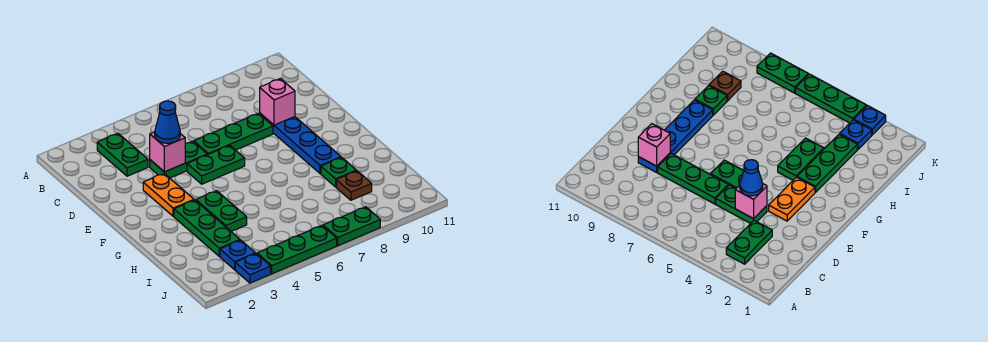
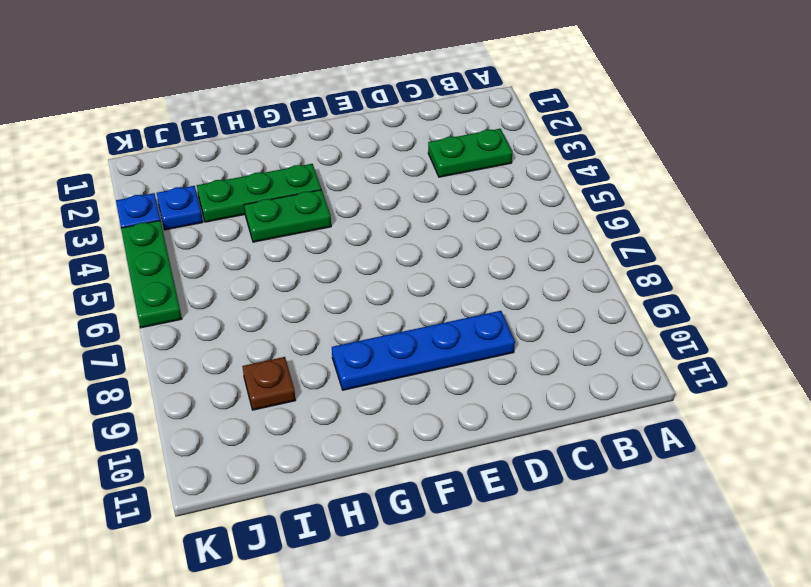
none -> green 1x2 plate [150,141,207,178]
none -> green 1x3 plate [194,113,273,155]
none -> orange 1x2 plate [143,174,194,216]

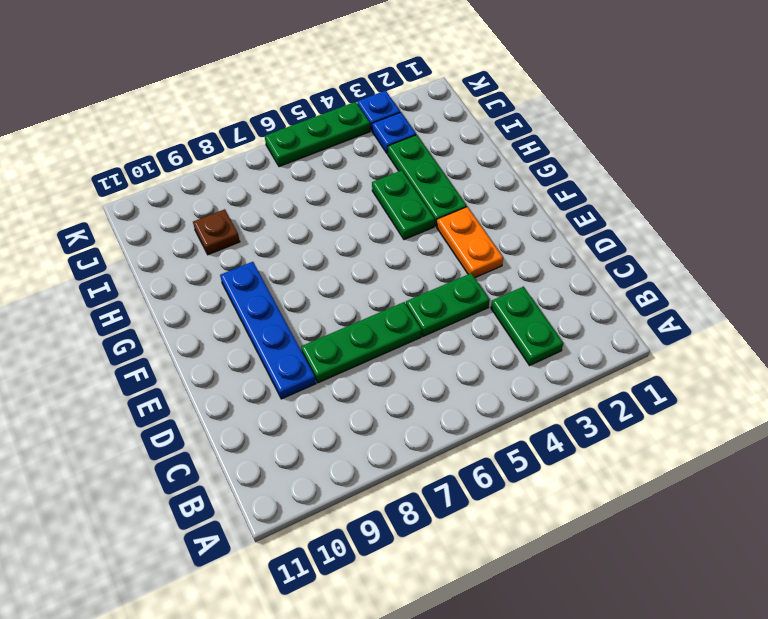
none -> green 1x2 plate [187,145,245,184]
none -> green 1x1 plate [321,157,356,187]
none -> green 1x2 plate [323,207,380,246]

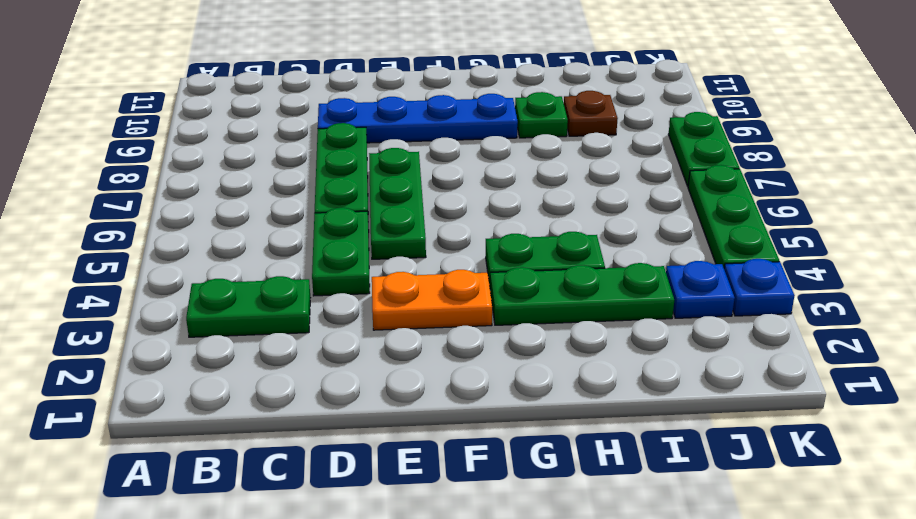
green 1x3 plate [369,148,426,259] -> green 1x2 plate [187,145,245,184]
none -> pink 1x1 brick [150,132,185,172]
none -> pink 1x1 brick [260,79,295,125]
none -> blue 1x1 cone [155,101,180,143]

